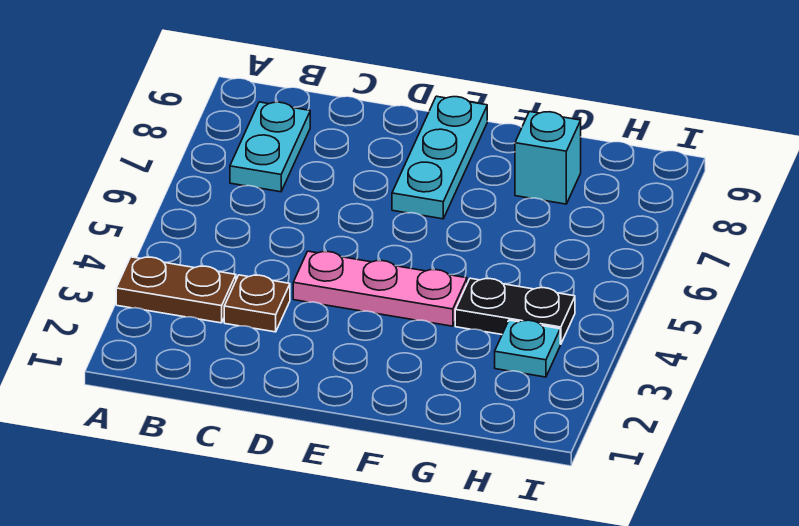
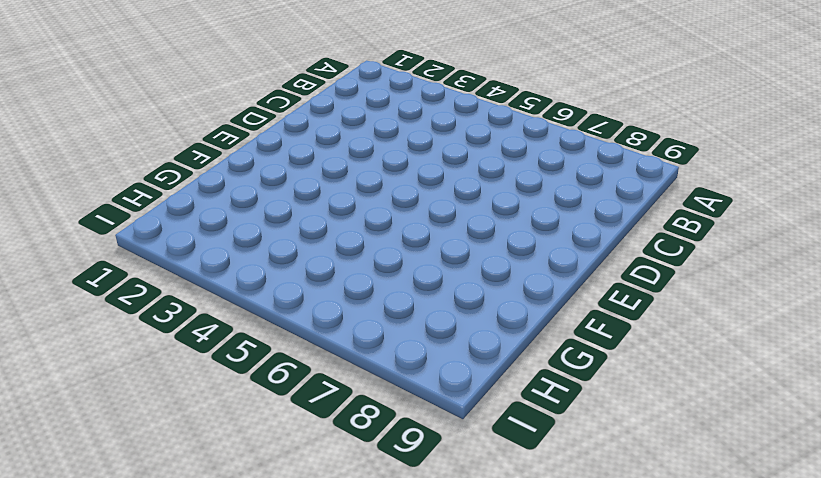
none -> brown 1x2 plate [116,257,236,323]
none -> cyan 1x2 plate [230,102,310,192]

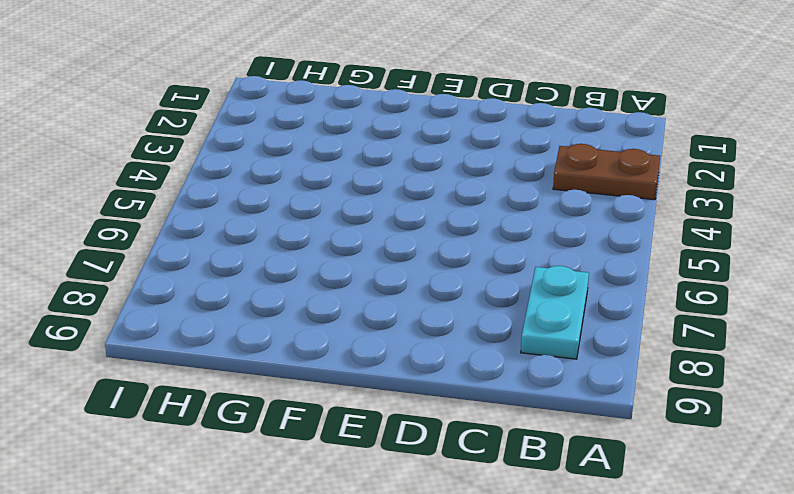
none -> brown 1x1 plate [224,275,290,332]
none -> pink 1x3 plate [293,251,467,326]

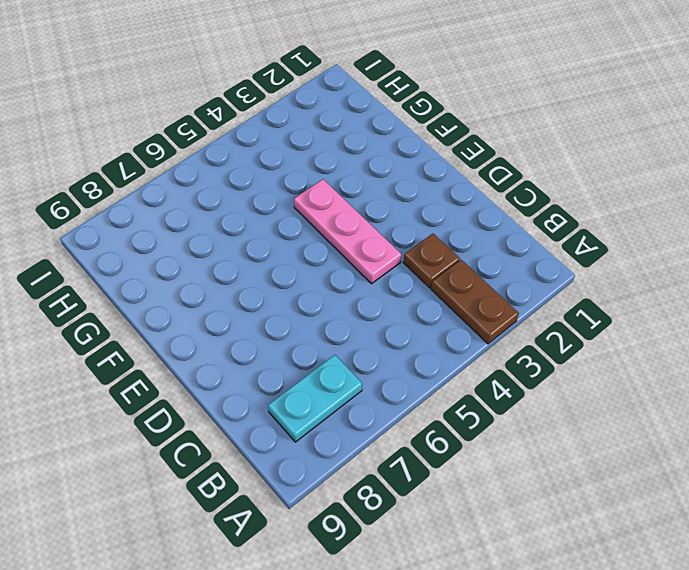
none -> cyan 1x3 plate [392,96,487,219]
none -> black 1x2 plate [455,278,575,344]

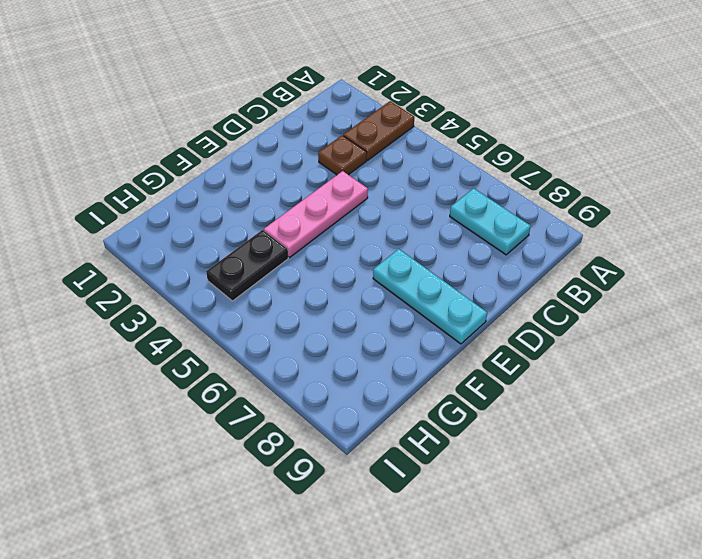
none -> cyan 1x1 brick [515,112,581,204]
none -> cyan 1x1 plate [495,320,560,377]

